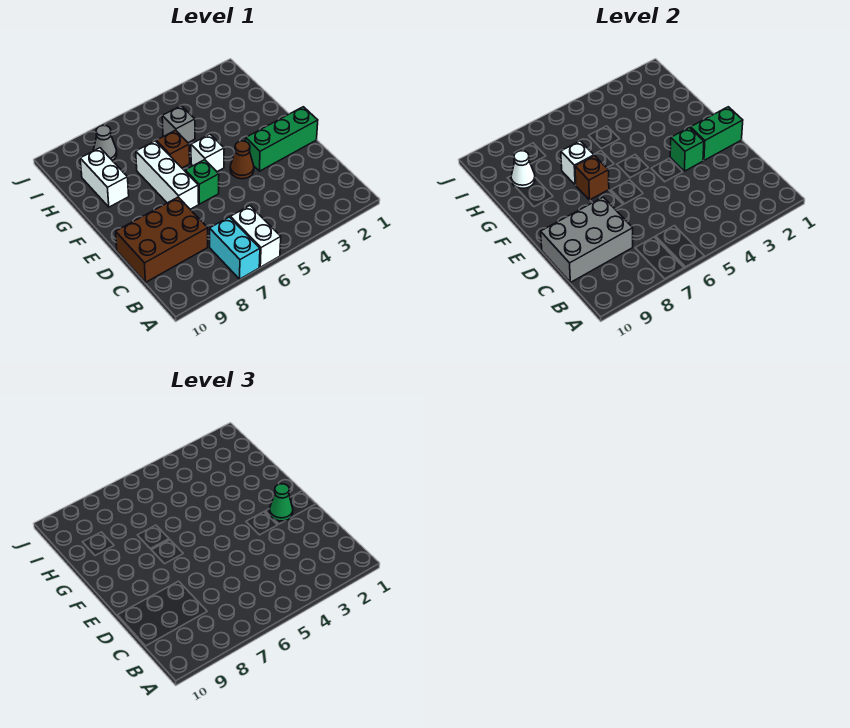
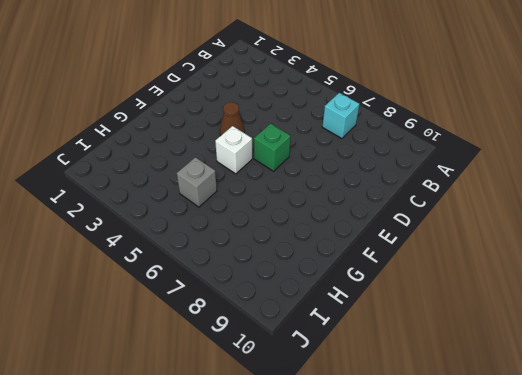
cyan 1x1 brick [322,93,359,139] -> cyan 1x2 brick [210,217,260,279]
none -> white 1x2 brick [230,206,281,267]
none -> brown 2x3 brick [116,197,208,282]
none -> green 1x3 brick [246,107,318,171]

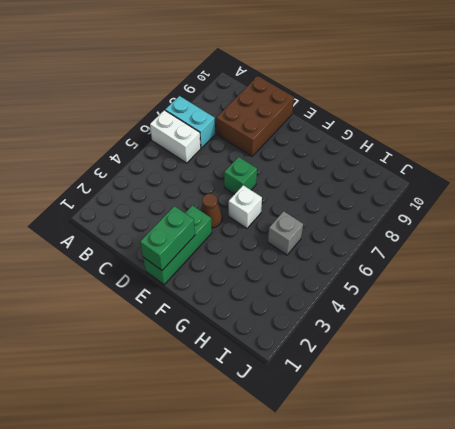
none -> white 1x3 brick [136,141,199,209]
none -> brown 1x1 brick [156,130,190,168]
none -> white 1x2 brick [80,148,129,207]

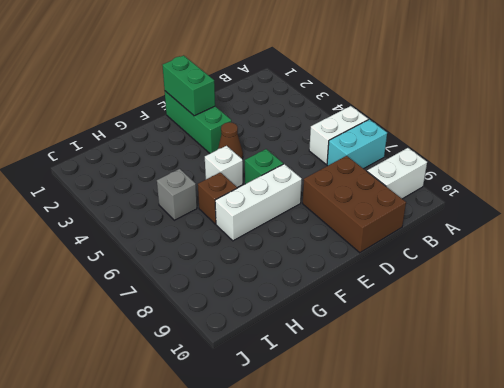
white 1x2 brick [367,148,427,199] -> white 1x2 brick moved to [80,148,129,207]
none -> grey 1x1 cone [93,125,117,161]
none -> grey 2x3 brick [541,197,633,282]
none -> green 1x1 brick [670,128,704,171]

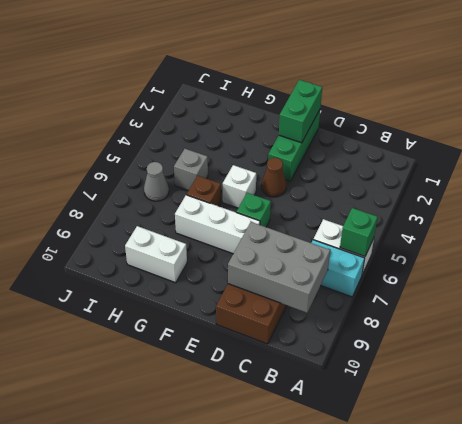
green 1x1 brick [340,208,378,257] -> green 1x1 brick moved to [670,128,704,171]
grey 2x3 brick [228,222,330,313] -> grey 2x3 brick turned to [541,197,633,282]
grey 1x1 cone [144,162,169,201] -> grey 1x1 cone moved to [93,125,117,161]
none -> brown 1x1 brick [575,156,609,200]
none -> white 1x1 brick [561,141,594,185]
none -> white 1x1 cone [511,151,535,188]

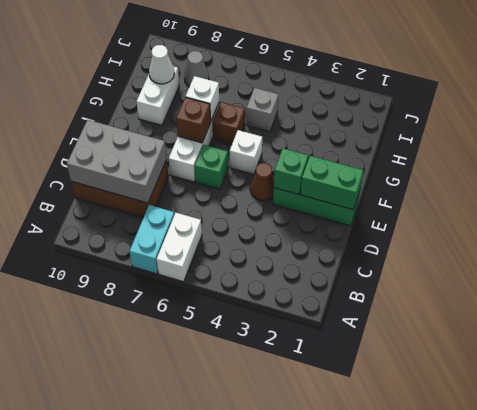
none -> green 1x1 cone [269,484,293,521]

